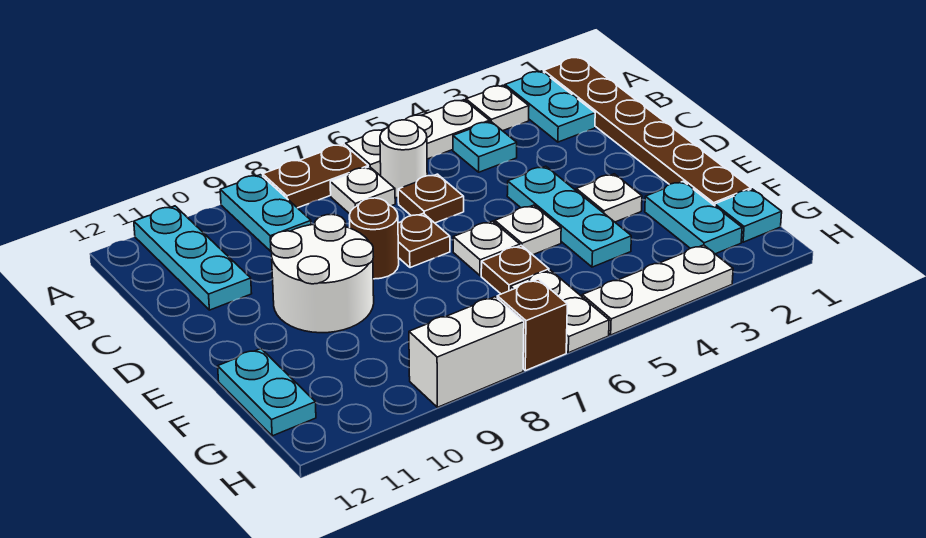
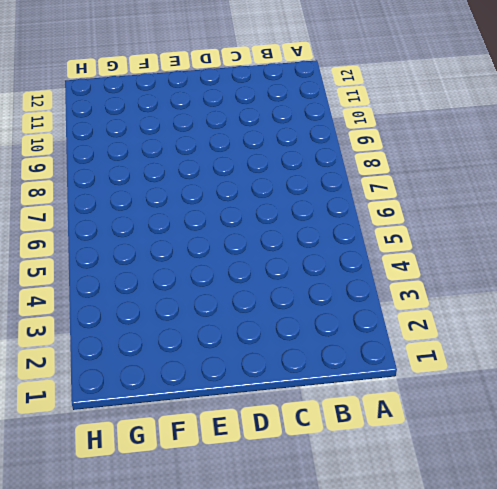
none -> brown 1x6 plate [544,57,751,206]
none -> cyan 1x2 plate [505,71,595,142]
none -> white 1x1 plate [466,85,529,131]

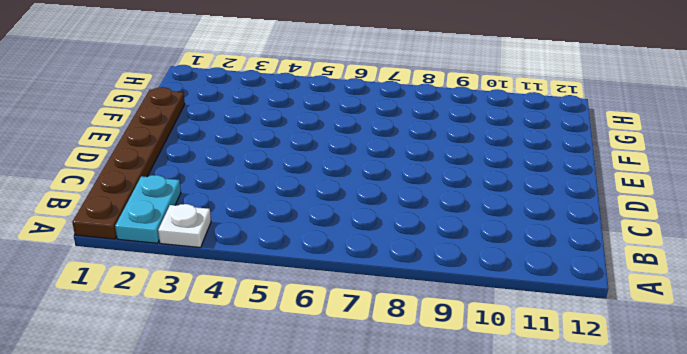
none -> white 1x3 plate [346,100,490,176]
none -> brown 1x2 plate [263,144,368,208]
none -> cyan 1x2 plate [220,175,311,251]

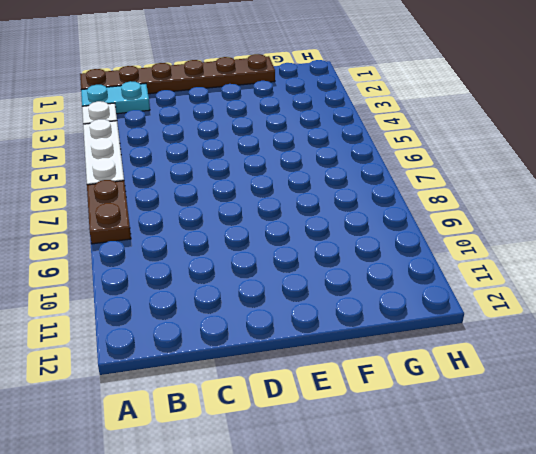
none -> cyan 1x2 plate [220,175,311,251]
none -> cyan 1x3 plate [134,206,252,310]
none -> cyan 1x1 plate [453,121,517,172]

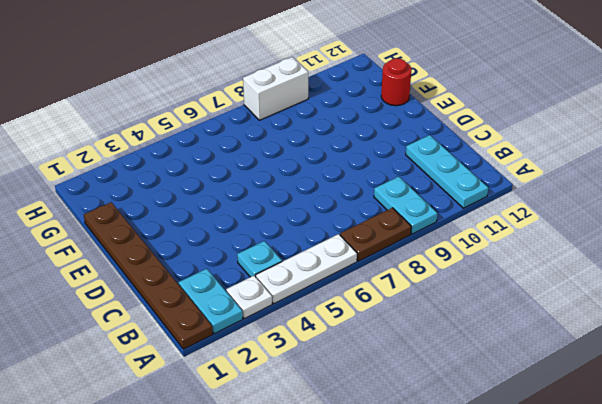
red 1x1 round brick [381,58,411,106] -> cyan 1x2 plate [218,349,316,436]
none -> white 1x1 round brick [380,120,427,198]
none -> white 1x1 plate [330,167,395,214]
none -> brown 1x1 plate [398,174,464,223]

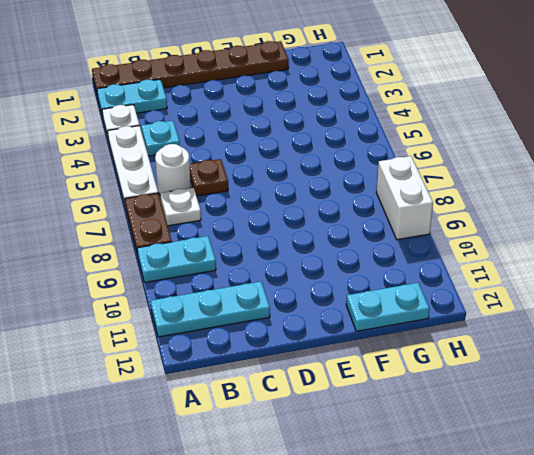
none -> cyan 1x3 plate [507,166,631,267]
none -> brown 1x1 plate [398,213,450,268]
none -> brown 1x1 round brick [349,198,399,279]

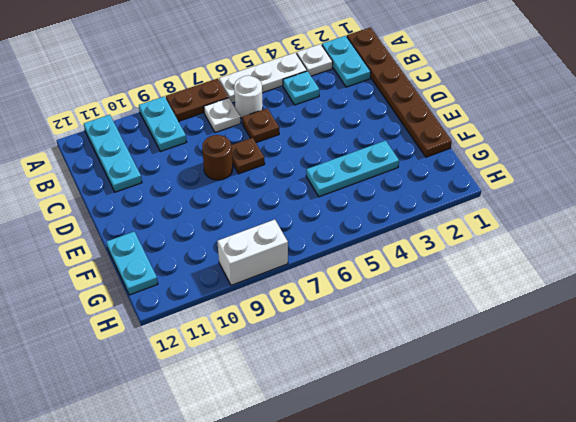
cyan 1x3 plate [306,140,399,197] -> cyan 1x3 plate turned to [507,166,631,267]
none -> white 2x2 round brick [271,215,374,333]
none -> white 1x1 plate [576,174,642,222]
none -> white 1x1 plate [495,205,561,255]

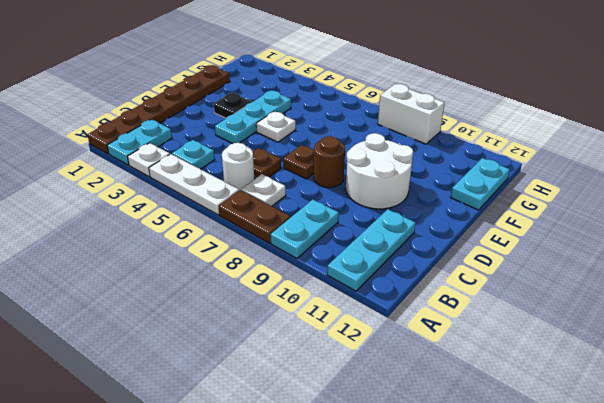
black 1x1 plate [214,93,252,118] -> white 1x1 plate [576,174,642,222]
none -> white 1x1 plate [453,221,520,276]
none -> cyan 1x2 plate [645,182,742,254]
none -> brown 1x1 plate [481,245,549,294]

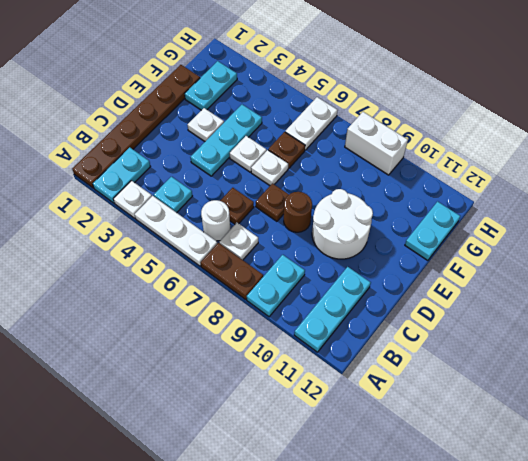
none -> cyan 1x1 plate [715,189,782,242]
none -> white 1x3 plate [582,245,733,335]
none -> brown 1x1 brick [497,279,567,371]

